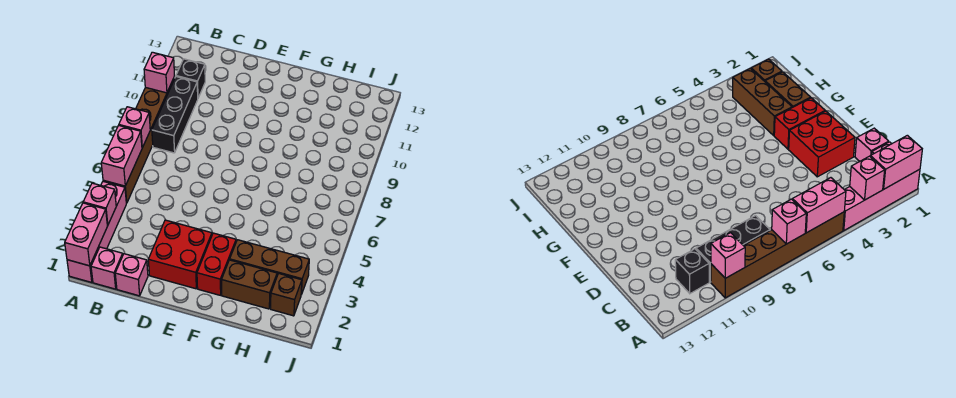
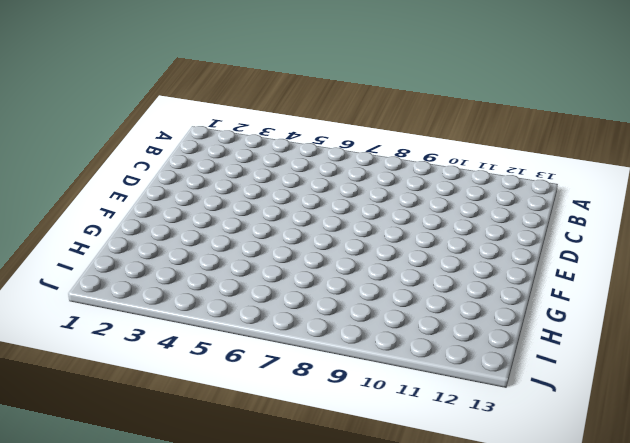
none -> pink 1x4 brick [67,182,126,283]
none -> brown 1x6 brick [103,76,175,203]
none -> pink 1x1 brick [91,247,123,289]

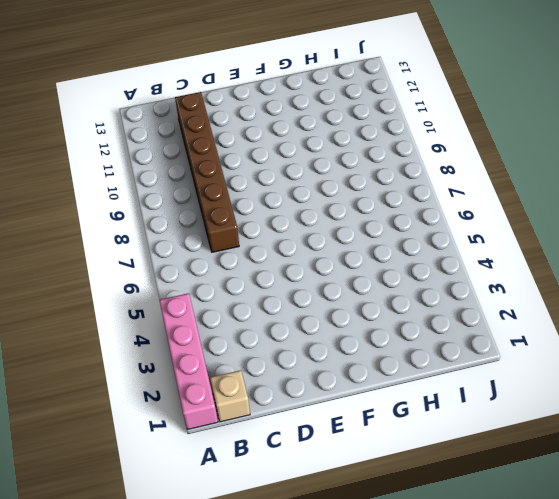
tan 1x1 brick [210,370,250,422] -> pink 1x1 brick [91,247,123,289]
brown 1x6 brick [175,92,239,252] -> brown 1x6 brick moved to [103,76,175,203]
none -> black 1x3 brick [152,77,198,153]
none -> black 1x1 brick [176,59,205,98]
none -> pink 1x1 brick [115,254,148,296]

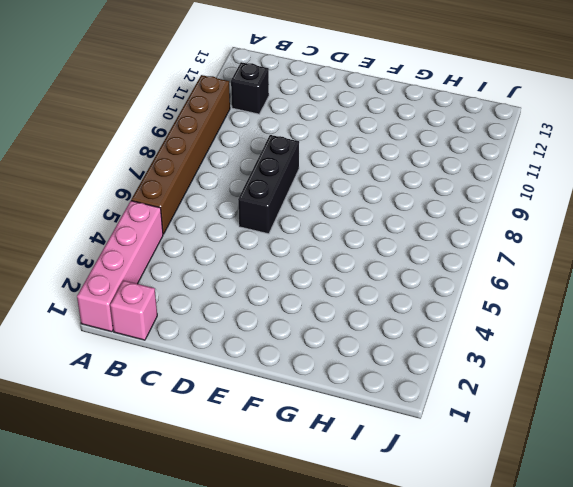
black 1x3 brick [238,135,299,234] -> black 1x3 brick moved to [152,77,198,153]
none -> pink 1x1 brick [115,254,148,296]
none -> red 2x2 brick [148,220,212,289]
none -> red 1x2 brick [197,233,236,295]

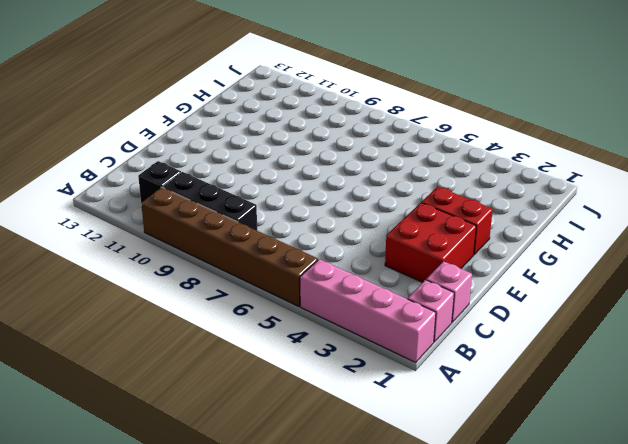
none -> brown 1x2 brick [222,260,277,309]
none -> brown 1x3 brick [230,240,309,295]
none -> brown 1x1 brick [271,274,302,316]

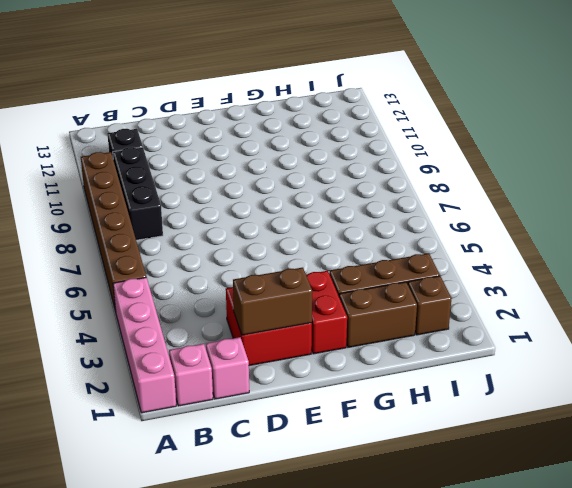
brown 1x2 brick [233,268,312,335] -> none
none -> pink 1x2 brick [65,203,107,266]
none -> pink 1x1 brick [83,183,116,225]
none -> pink 1x2 brick [101,125,142,186]

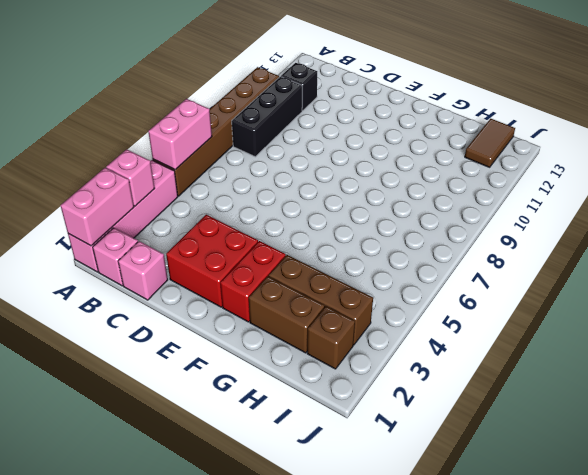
brown 1x2 tile [465,119,515,167] -> none
none -> pink 1x1 brick [119,107,150,148]
none -> pink 1x1 brick [144,52,175,93]

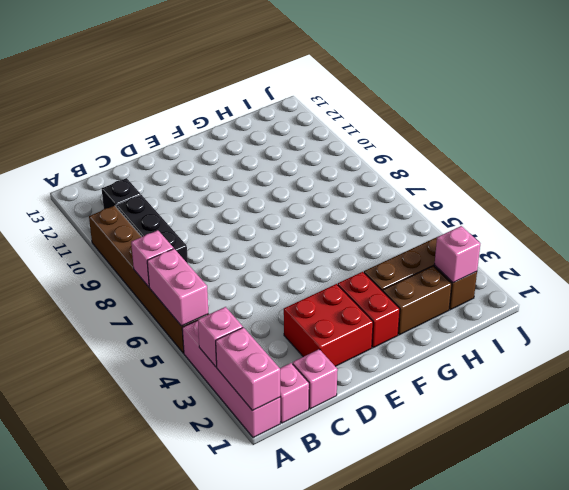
pink 1x1 brick [435,226,480,283] -> pink 1x1 brick moved to [144,52,175,93]

